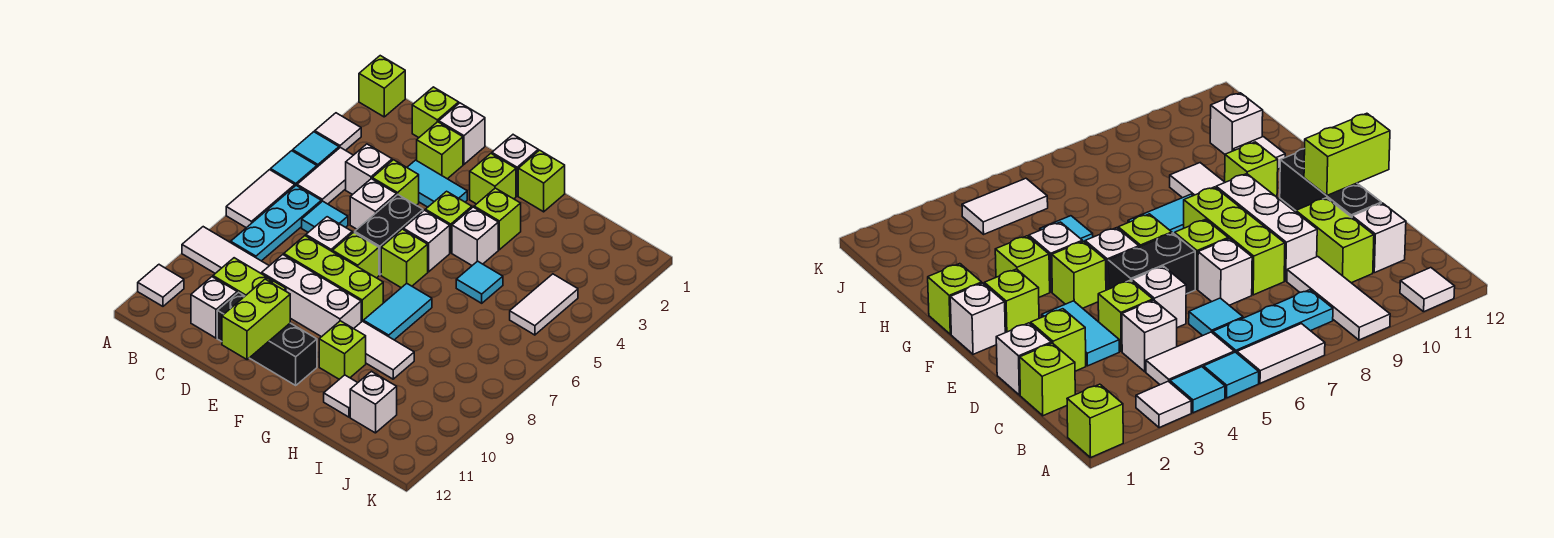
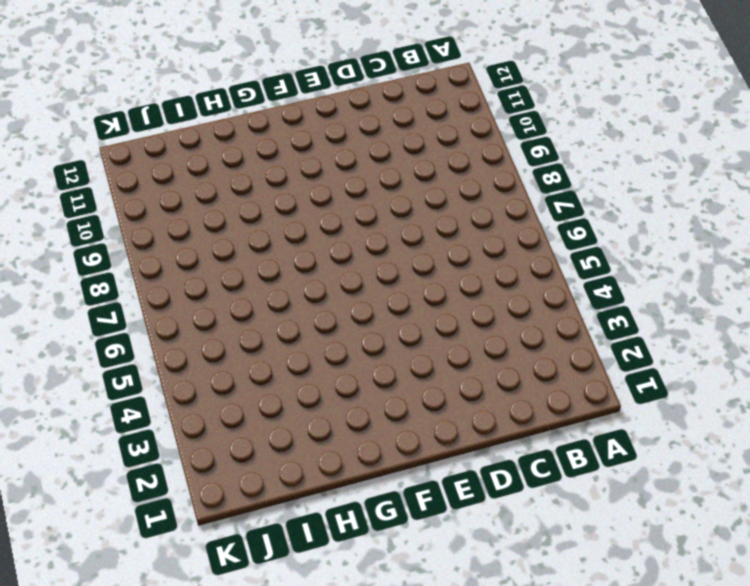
none -> lime 1x1 brick [359,56,405,117]
none -> white 1x1 tile [315,113,361,150]
none -> cyan 1x1 tile [293,132,339,167]
none -> cyan 1x1 tile [271,151,317,186]

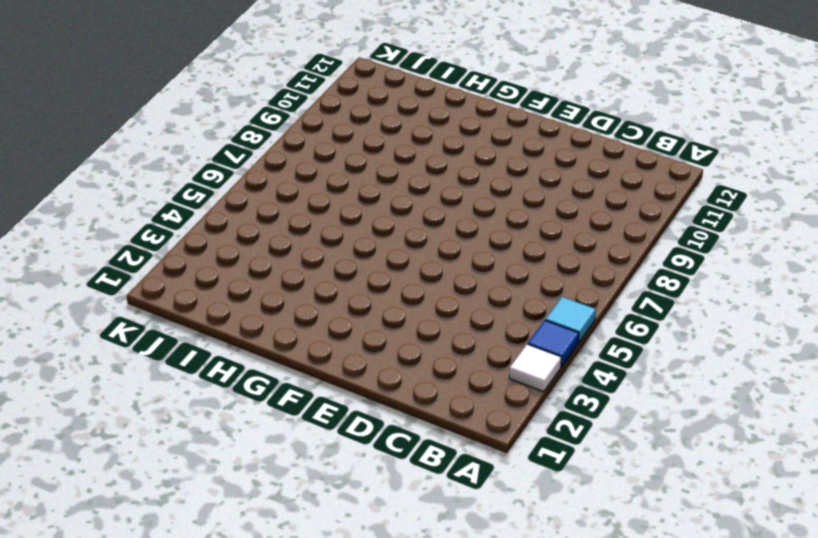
blue 1x1 tile [528,320,579,367] -> cyan 1x1 tile [293,132,339,167]
none -> lime 1x1 brick [359,56,405,117]
none -> white 1x2 tile [226,170,295,228]
none -> white 1x3 tile [182,227,269,274]
none -> white 1x1 tile [138,265,184,306]

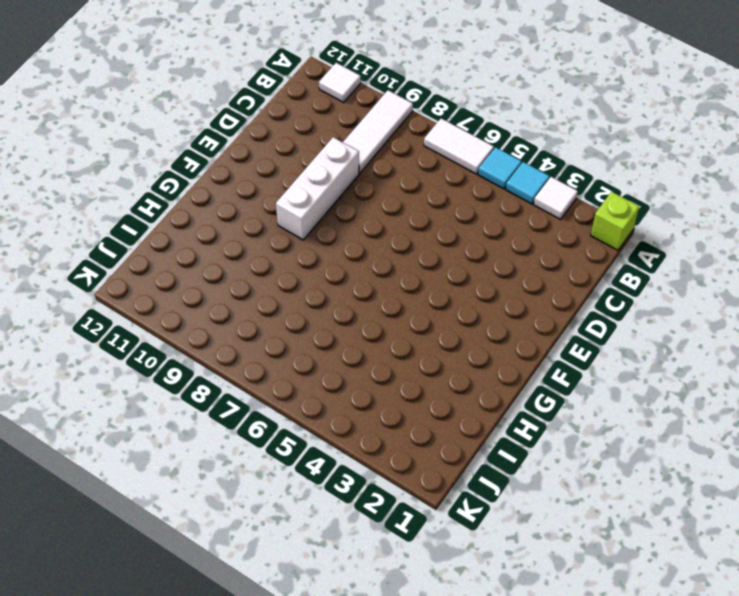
none -> white 1x2 tile [297,148,353,204]
none -> cyan 1x3 plate [231,186,321,261]
none -> lime 1x1 brick [412,87,459,137]
none -> white 1x1 brick [346,144,392,195]

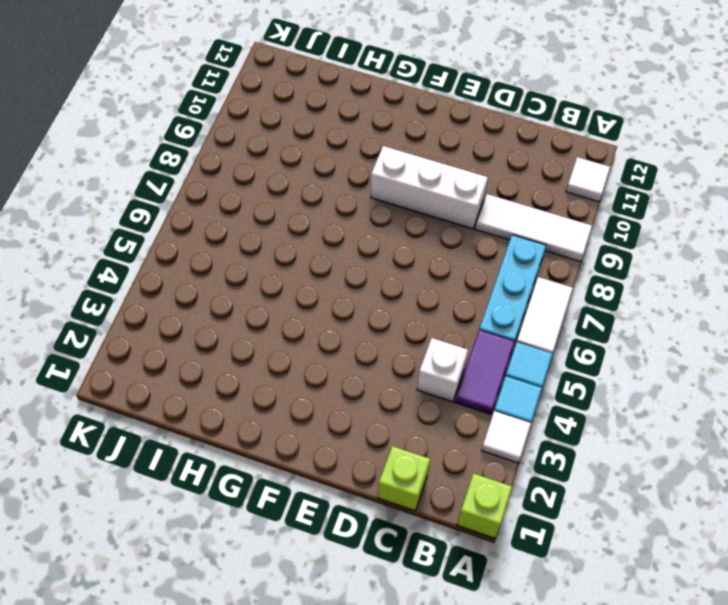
purple 1x2 tile [455,330,515,414] -> white 1x2 tile [297,148,353,204]
none -> cyan 1x1 tile [302,201,348,232]
none -> lime 1x2 brick [213,258,286,296]
none -> white 1x1 brick [191,277,237,338]
none -> white 1x1 brick [439,103,485,164]

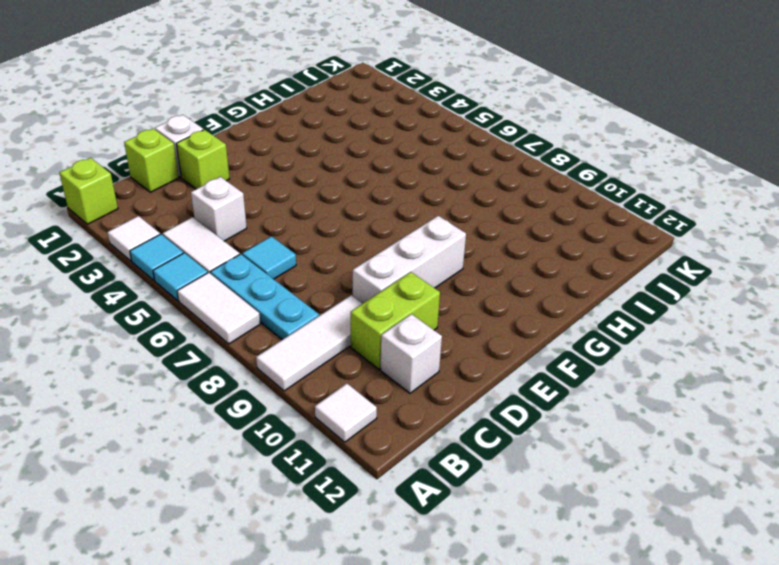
none -> cyan 1x2 tile [407,160,467,207]
none -> lime 1x1 brick [372,160,419,205]
none -> white 1x1 brick [350,179,397,229]
none -> white 1x1 brick [306,217,352,252]

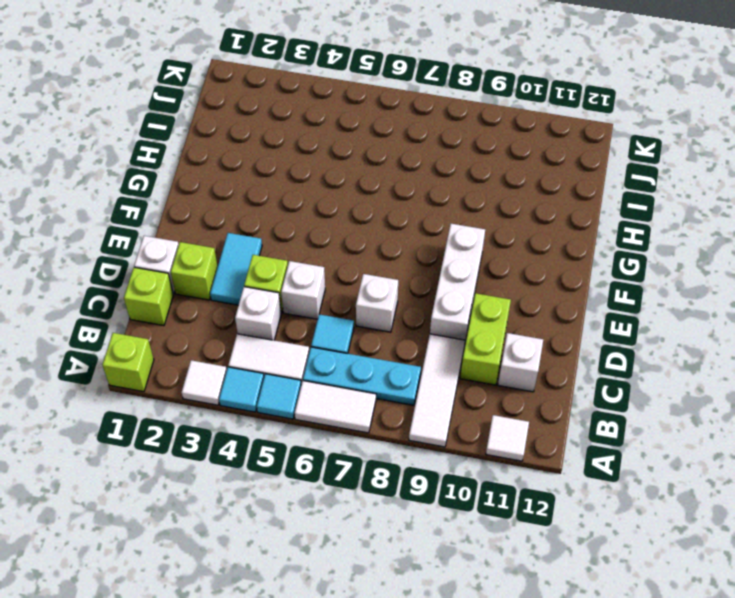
none -> lime 1x3 brick [284,236,383,322]
none -> black 1x3 brick [217,293,317,385]
none -> black 1x2 brick [355,195,423,275]
none -> lime 1x1 brick [333,232,379,278]

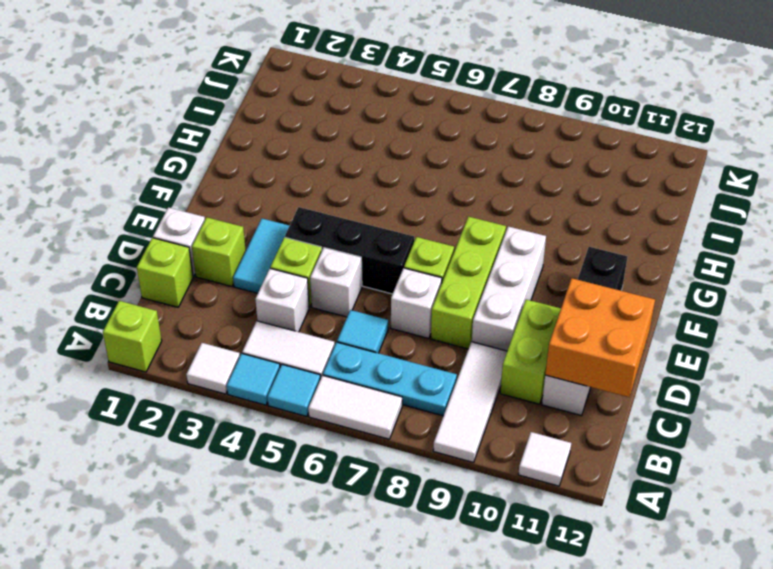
orange 2x2 brick [545,278,655,397] -> none
black 1x3 brick [285,207,414,294] -> black 1x2 brick [355,195,423,275]
none -> white 1x1 brick [492,135,538,196]
none -> lime 1x1 brick [470,154,516,204]
none -> lime 1x1 brick [425,191,472,253]
none -> white 1x1 brick [403,210,450,272]

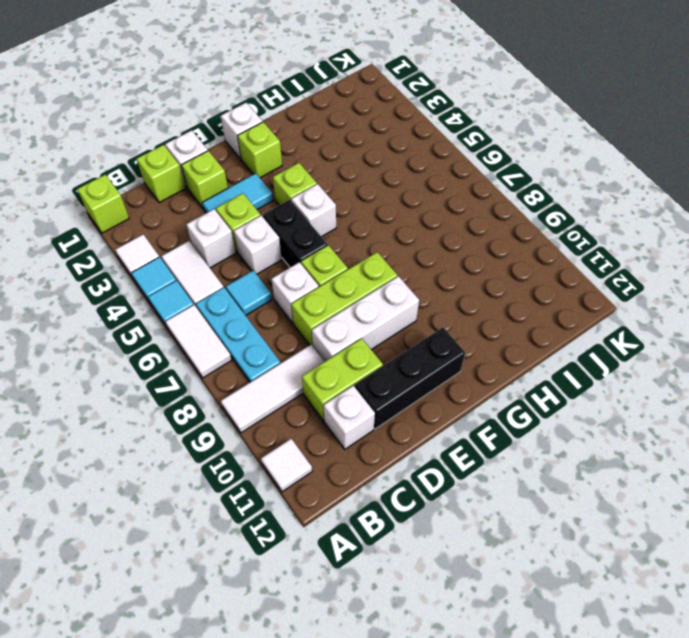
none -> lime 1x1 brick [381,229,428,288]
none -> lime 1x1 brick [518,150,565,212]
none -> lime 1x1 brick [474,188,521,250]
none -> white 1x1 brick [452,207,498,265]

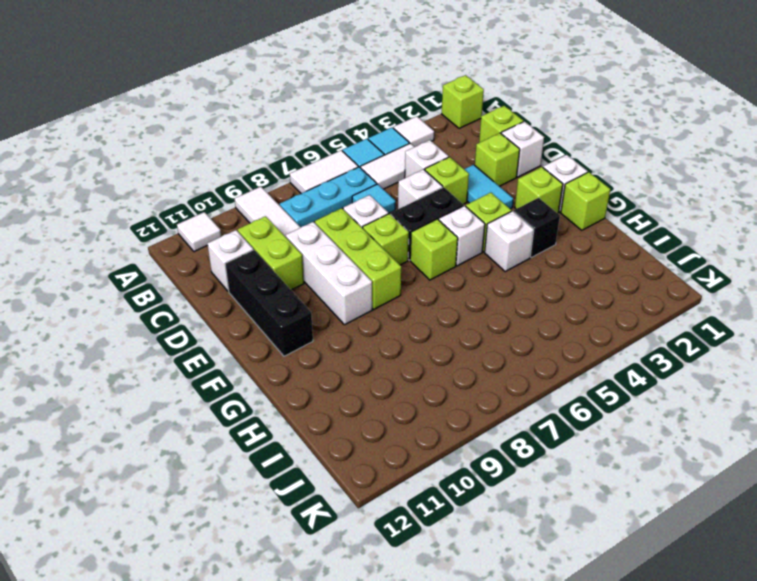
black 1x1 brick [514,198,560,257] -> lime 1x1 brick [474,188,521,250]
none -> cyan 1x2 tile [364,283,432,340]
none -> white 1x2 tile [354,321,414,379]
none -> lime 1x1 brick [319,321,366,379]
none -> cyan 1x1 tile [456,261,503,303]

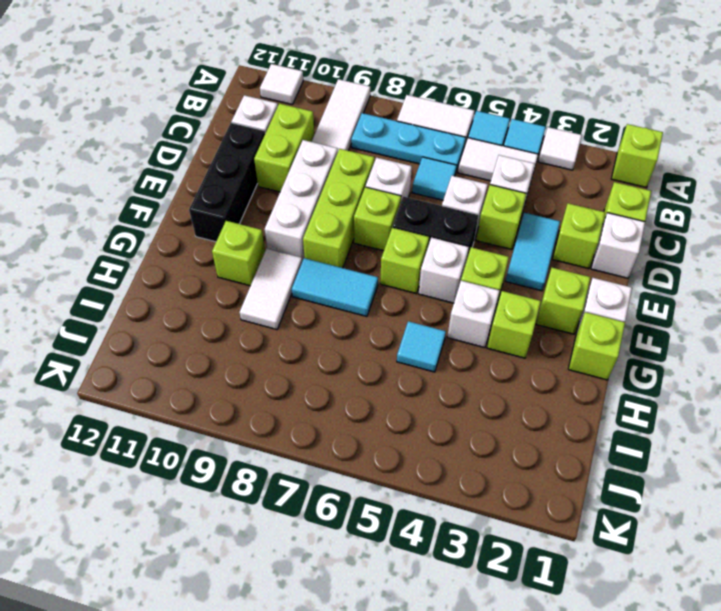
none -> white 1x1 tile [324,375,358,417]
none -> white 1x1 brick [350,371,397,433]
none -> white 1x2 tile [510,274,578,335]
none -> lime 1x2 brick [222,279,290,360]

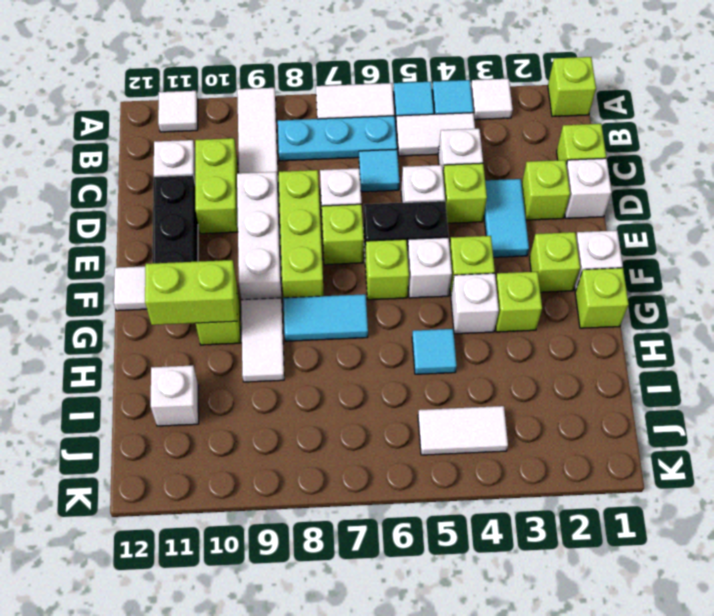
white 1x1 tile [114,266,147,311] -> white 1x1 tile moved to [324,375,358,417]
lime 1x2 brick [145,260,237,325] -> lime 1x2 brick moved to [222,279,290,360]

